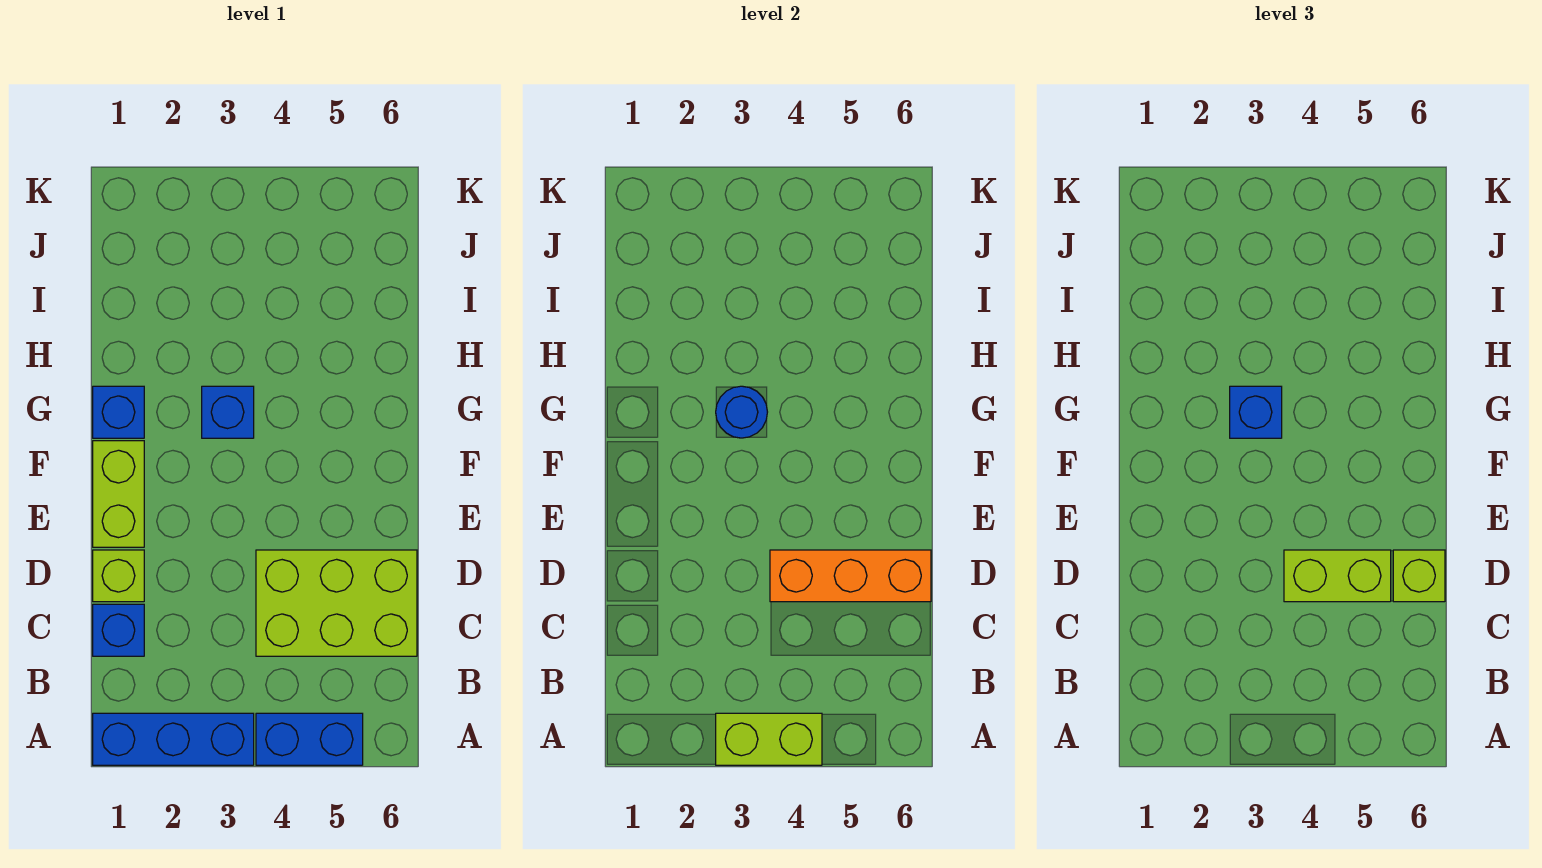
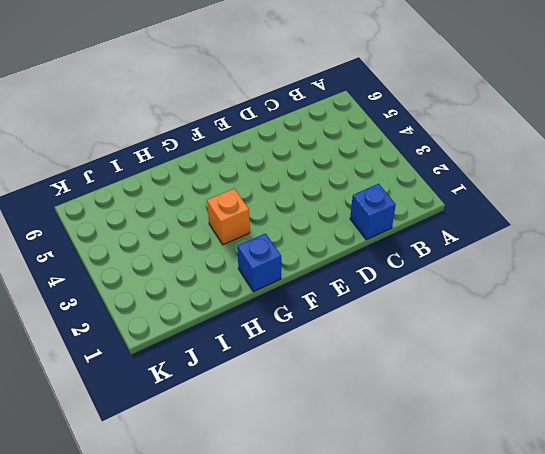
orange 1x1 brick [207,188,250,245] -> blue 1x1 brick [202,386,254,438]
none -> blue 1x3 brick [93,713,254,765]
none -> blue 1x2 brick [256,713,363,765]
none -> lime 2x3 brick [256,550,417,656]

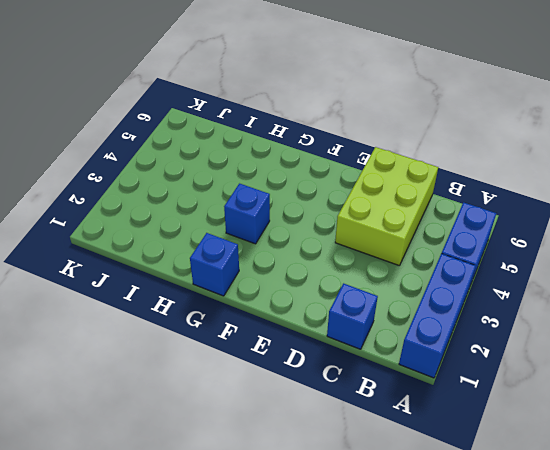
none -> lime 1x1 brick [93,550,144,602]
none -> lime 1x2 brick [93,441,144,547]
none -> lime 1x2 brick [716,713,822,765]

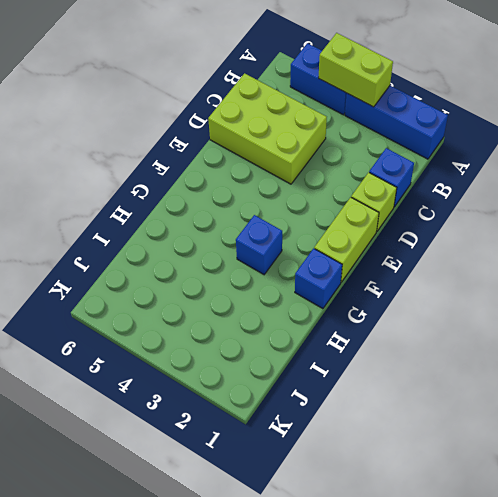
none -> orange 1x3 brick [770,550,931,602]
none -> blue 1x1 round brick [716,386,767,438]
none -> lime 1x2 brick [1284,550,1391,602]

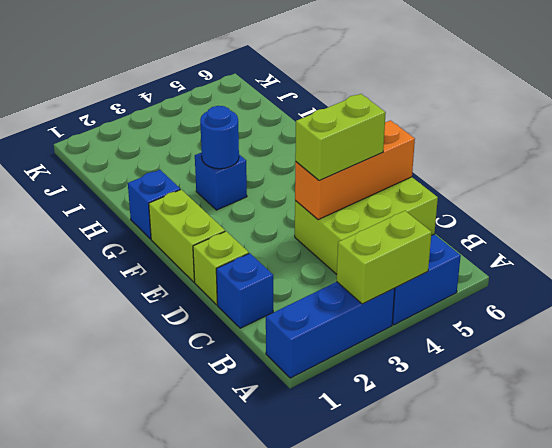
none -> lime 1x1 brick [1393,550,1445,602]
none -> blue 1x1 brick [1230,386,1282,438]

